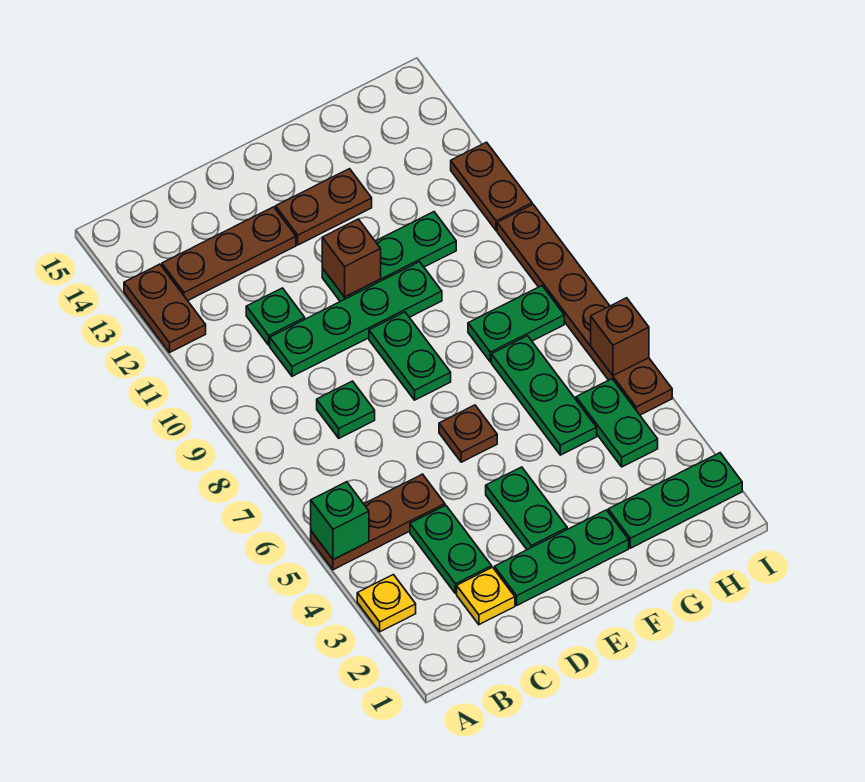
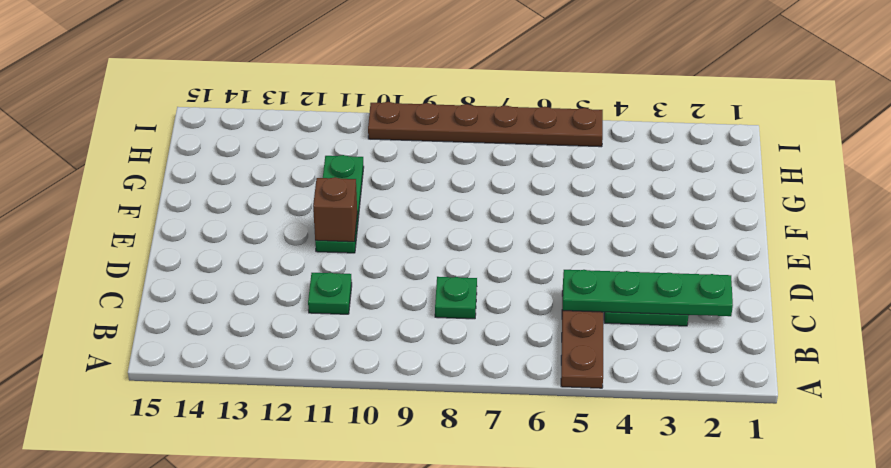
green 1x4 plate [563,270,733,316] -> green 1x4 plate turned to [270,262,442,376]
none -> yellow 1x1 plate [357,575,416,632]
none -> brown 1x2 plate [124,264,206,352]
none -> brown 1x3 plate [162,207,296,301]

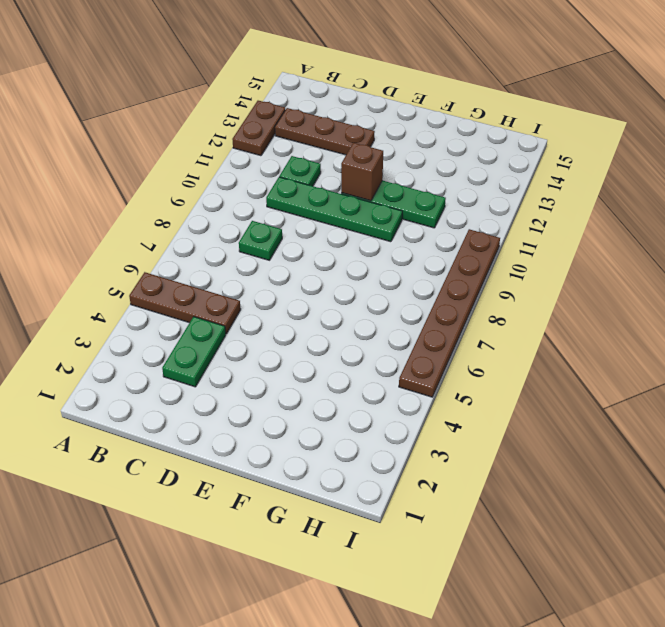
none -> yellow 1x1 plate [357,575,416,632]
none -> yellow 1x1 plate [457,567,515,625]
none -> green 1x3 plate [495,510,629,605]

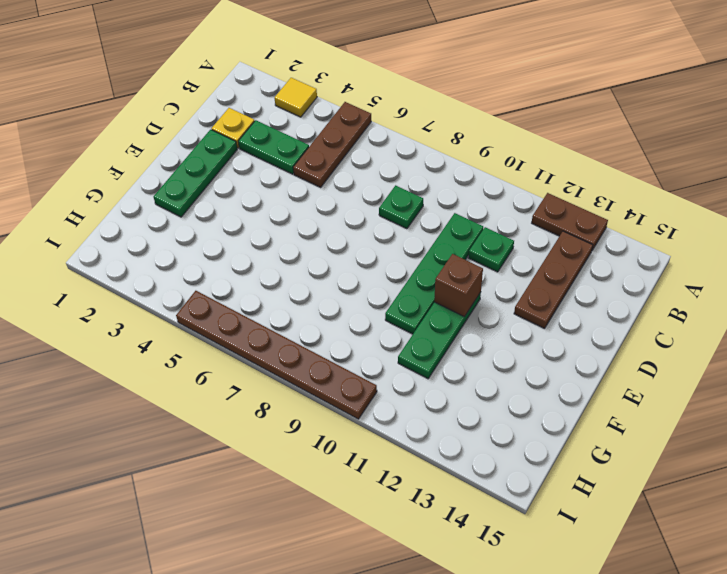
yellow 1x1 tile [274,78,317,117] -> yellow 1x1 plate [357,575,416,632]
none -> green 1x2 plate [486,467,567,550]
none -> brown 1x1 plate [439,405,497,462]
none -> green 1x2 plate [369,312,451,400]

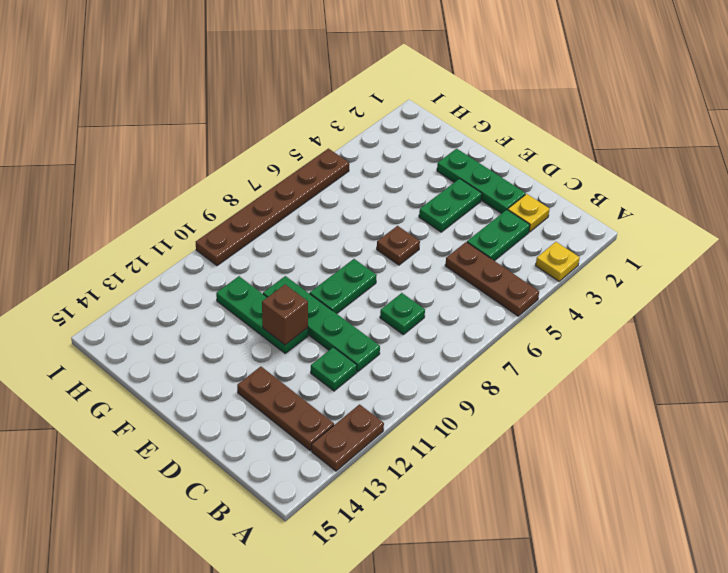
none -> brown 1x2 plate [276,169,372,245]
none -> green 1x3 plate [608,453,742,548]
none -> green 1x3 plate [491,336,597,455]

